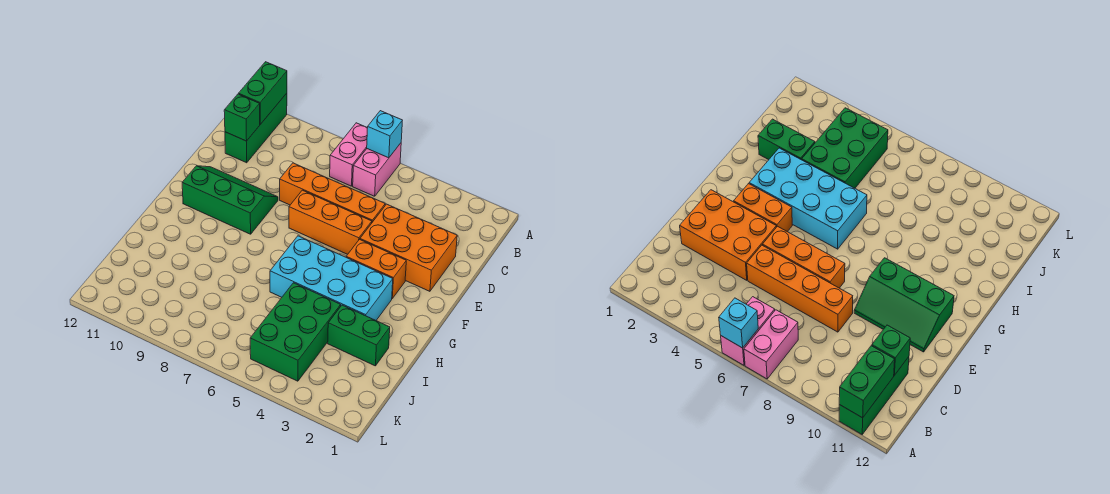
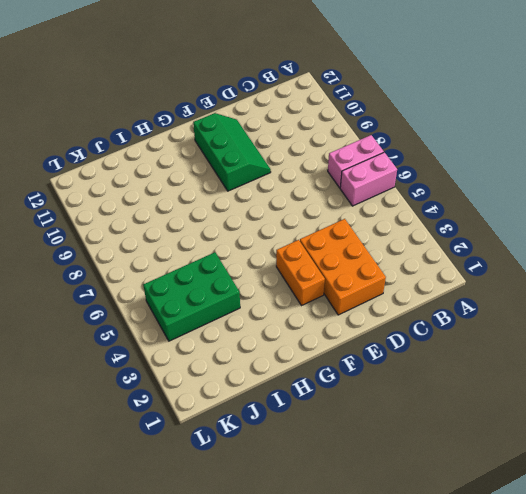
none -> green 1x3 brick [225,93,287,163]
none -> orange 1x4 brick [280,163,385,222]
none -> orange 1x3 brick [289,190,372,254]

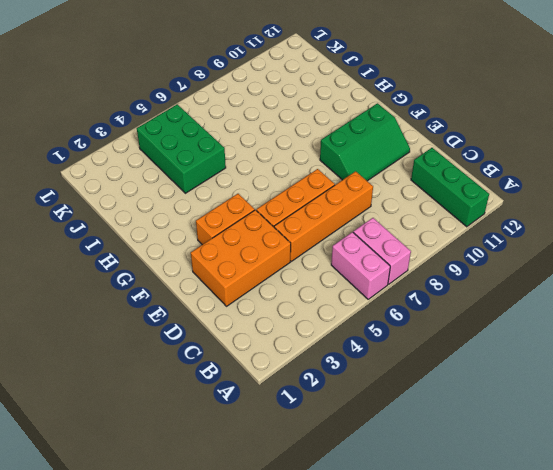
none -> cyan 2x4 brick [270,236,393,320]
none -> green 1x2 brick [328,305,390,366]
none -> cyan 1x1 brick [367,111,402,158]

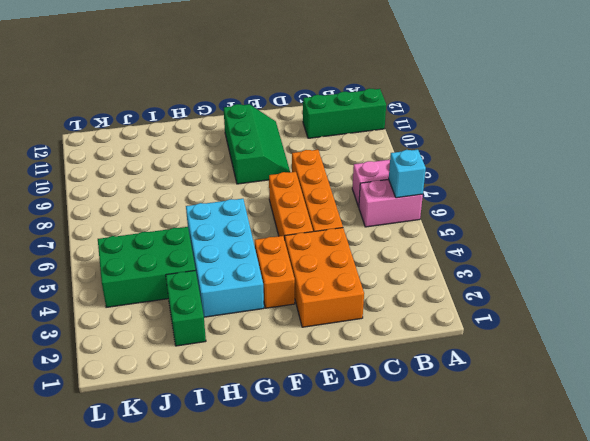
none -> green 1x2 brick [239,62,287,124]
none -> green 1x1 brick [224,94,260,141]

